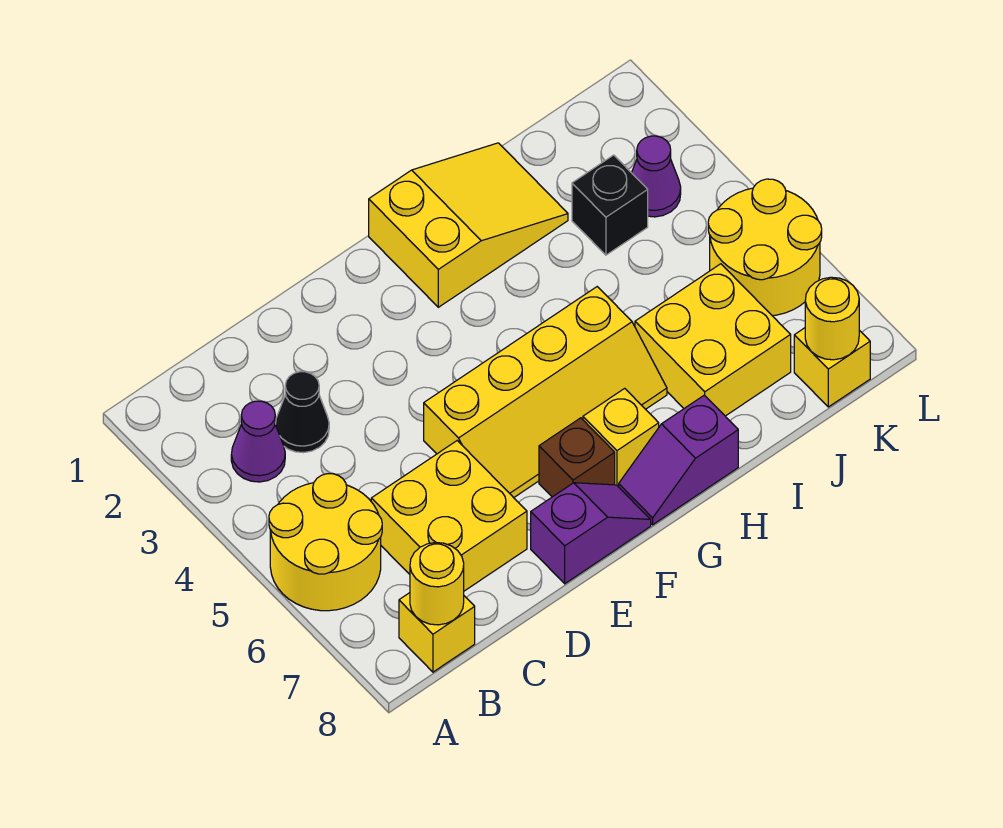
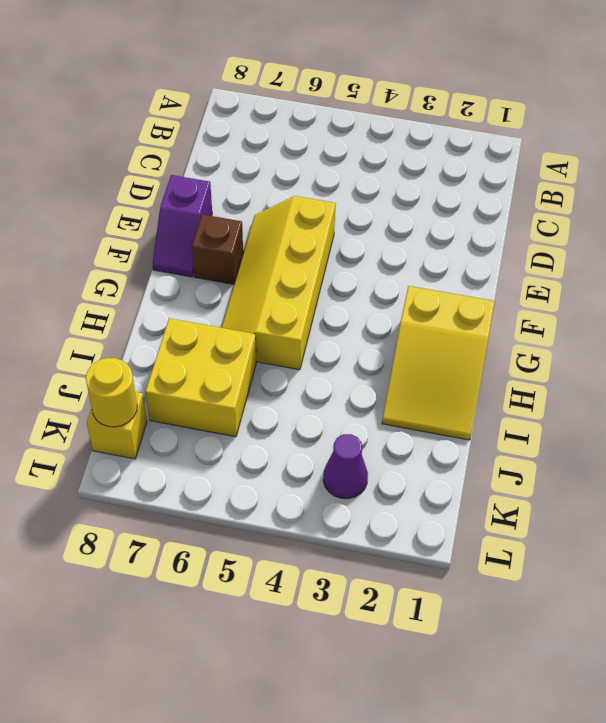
none -> yellow 2x2 round brick [269,474,382,611]
none -> purple 1x1 cone [231,401,285,482]
none -> yellow 1x1 brick [399,593,475,672]

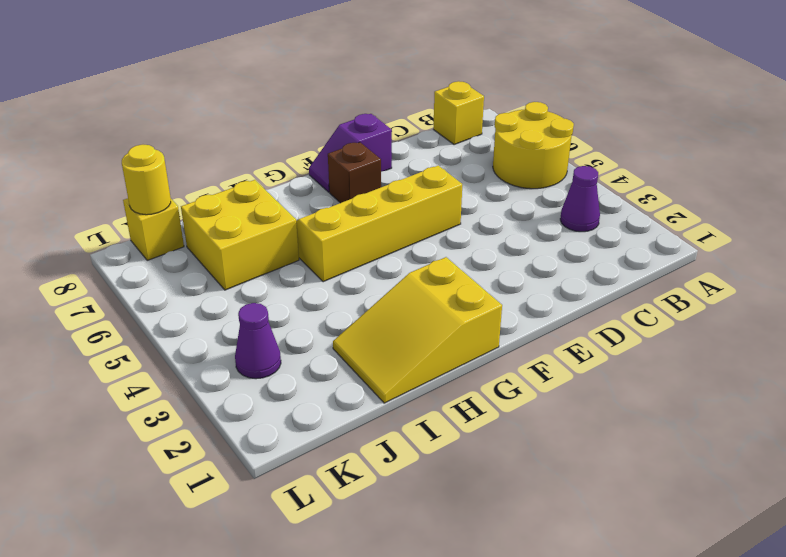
none -> black 1x1 cone [275,372,329,453]
none -> yellow 2x2 brick [371,441,527,591]
none -> yellow 1x1 brick [583,388,659,487]

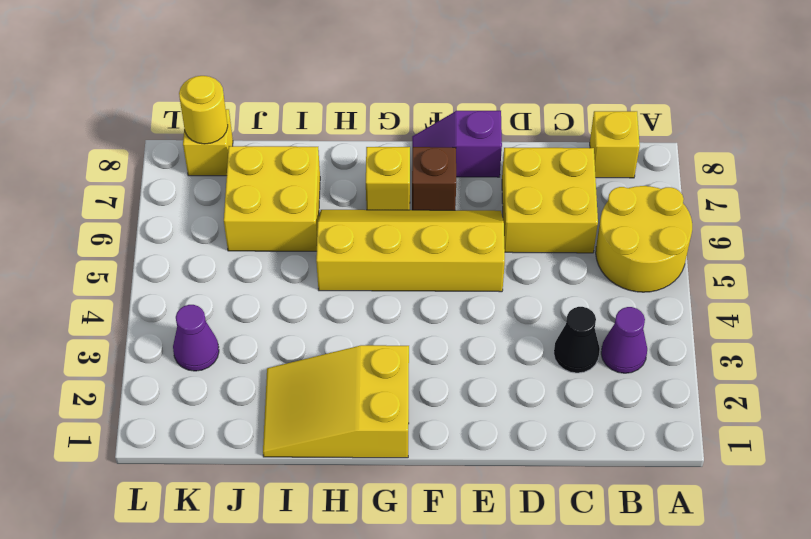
none -> purple 1x2 slope [619,395,738,525]
none -> black 1x1 brick [572,155,648,255]
none -> yellow 2x2 round brick [708,179,822,316]

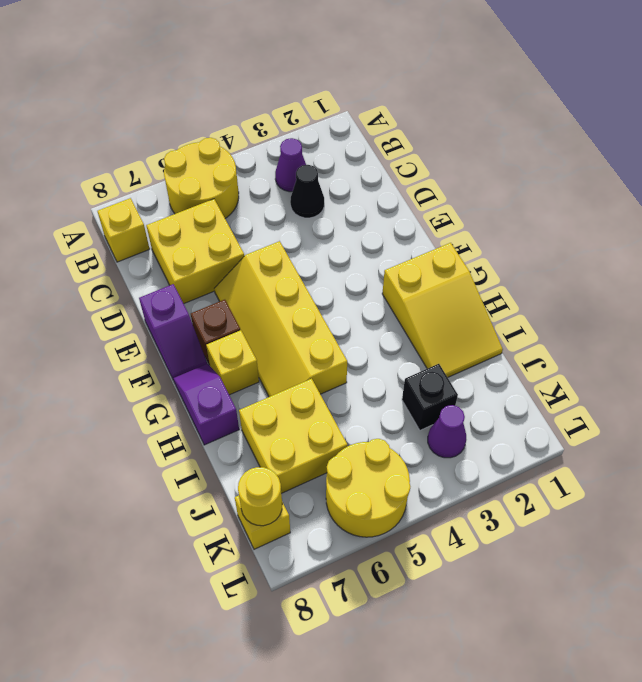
none -> yellow 1x1 round brick [410,543,464,625]

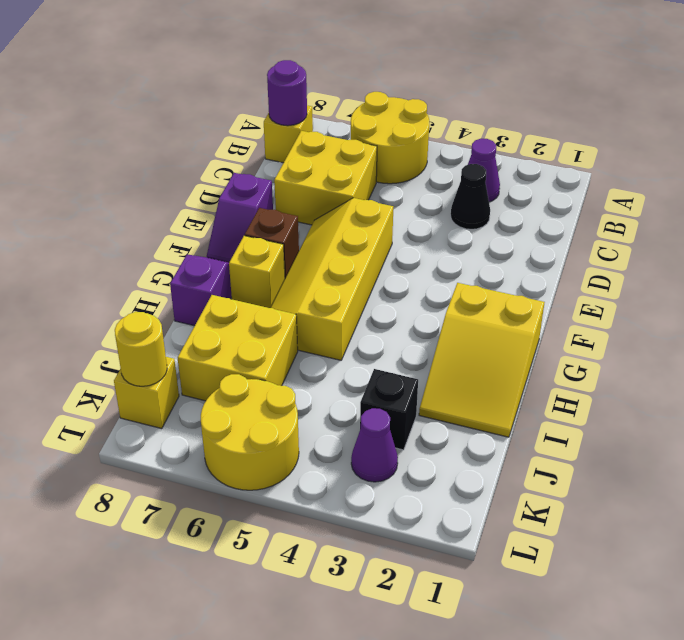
purple 1x1 round brick [267,60,307,126] -> yellow 1x1 round brick [410,543,464,625]

